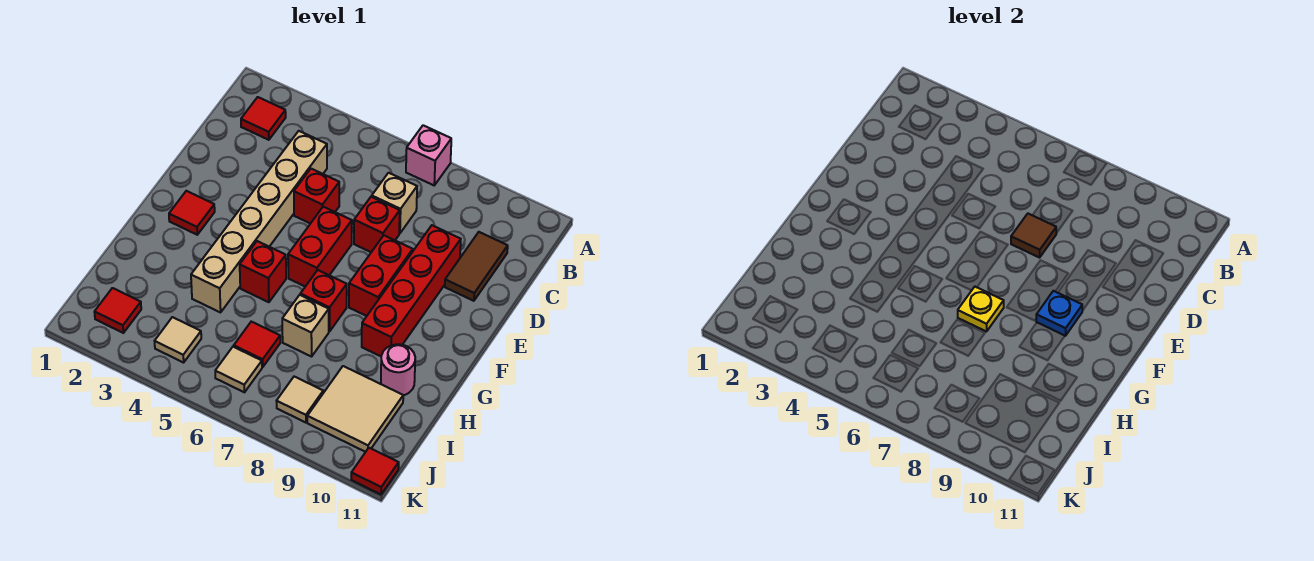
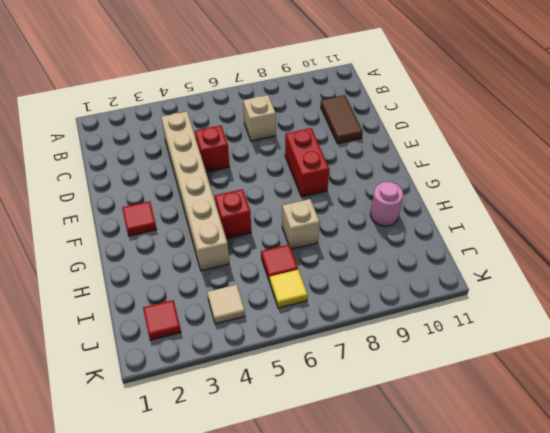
yellow 1x1 tile [269,270,308,308] -> tan 1x1 tile [215,347,262,392]
none -> pink 1x1 brick [406,125,451,185]
none -> red 1x1 tile [241,97,286,140]
none -> red 1x1 brick [354,197,400,252]

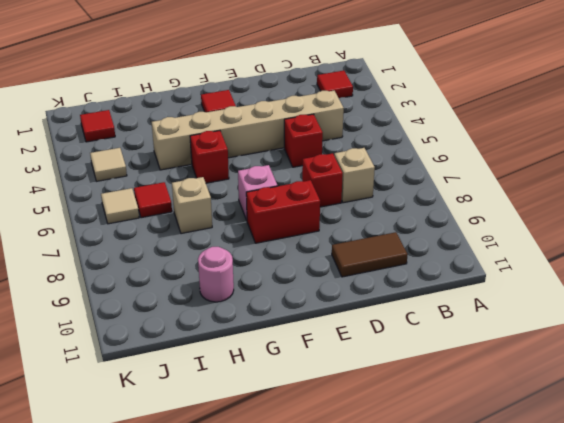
pink 1x1 brick [238,165,277,220] -> pink 1x1 brick moved to [406,125,451,185]
none -> red 1x4 brick [362,225,461,356]
none -> red 1x2 brick [288,207,352,287]
none -> red 1x1 brick [300,270,347,332]

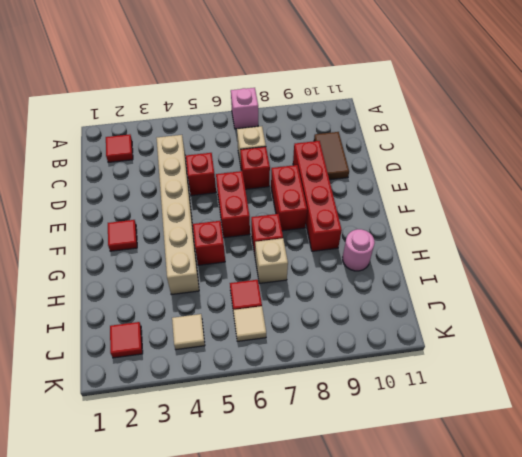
none -> tan 2x2 tile [307,366,403,452]
none -> tan 1x1 tile [277,377,323,423]
none -> red 1x1 tile [351,448,399,494]

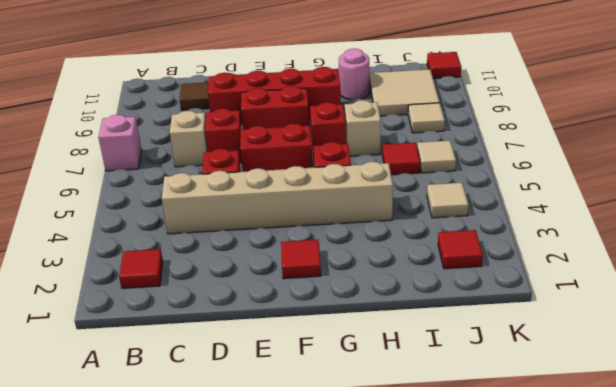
none -> brown 1x1 tile [1011,214,1056,258]
none -> blue 1x1 plate [1036,291,1082,336]
none -> yellow 1x1 plate [958,287,1004,332]

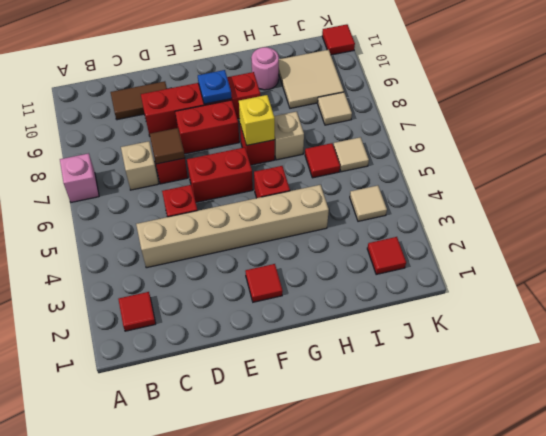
yellow 1x1 brick [239,95,275,145] -> yellow 1x1 plate [958,287,1004,332]

